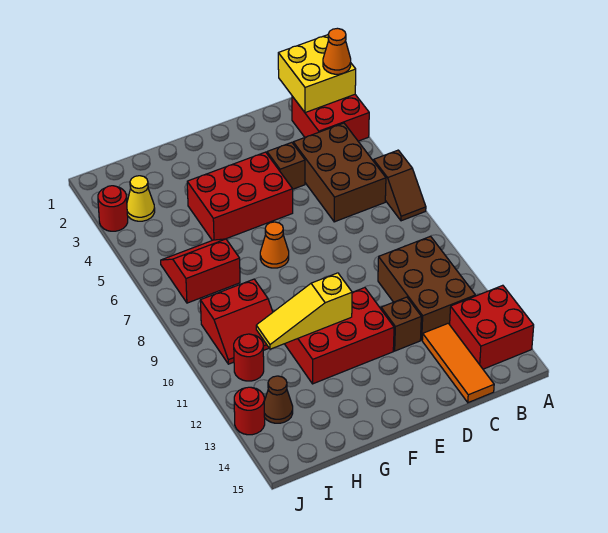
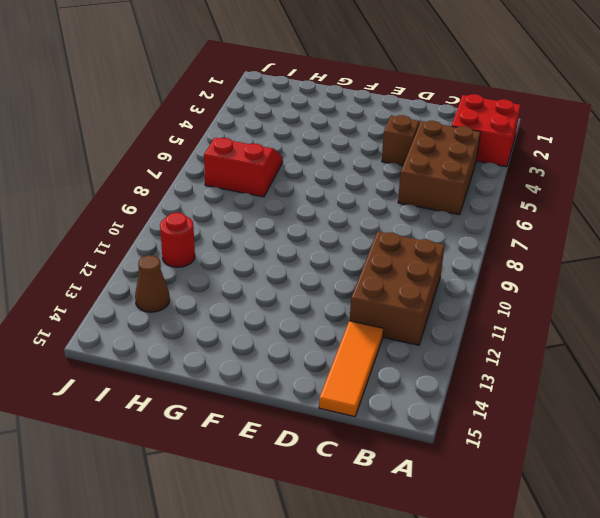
none -> brown 1x2 slope [374,150,426,221]
none -> red 2x2 brick [450,285,534,369]
none -> brown 1x1 brick [381,297,421,351]

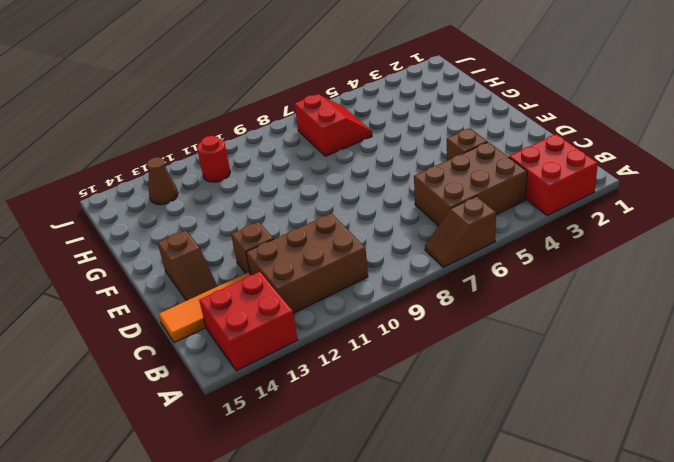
brown 1x2 slope [158,230,217,301] -> none
none -> red 2x3 brick [187,152,293,240]
none -> red 2x3 brick [285,287,394,384]
none -> orange 1x1 cone [260,222,289,268]

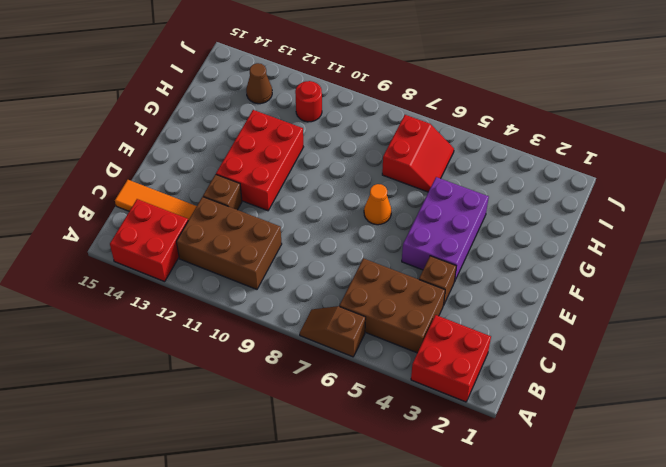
purple 2x3 brick [402,177,489,282] -> red 2x3 brick [187,152,293,240]
none -> red 2x2 slope [200,279,273,364]
none -> yellow 1x1 cone [127,176,155,221]
none -> red 1x1 round brick [98,186,128,231]

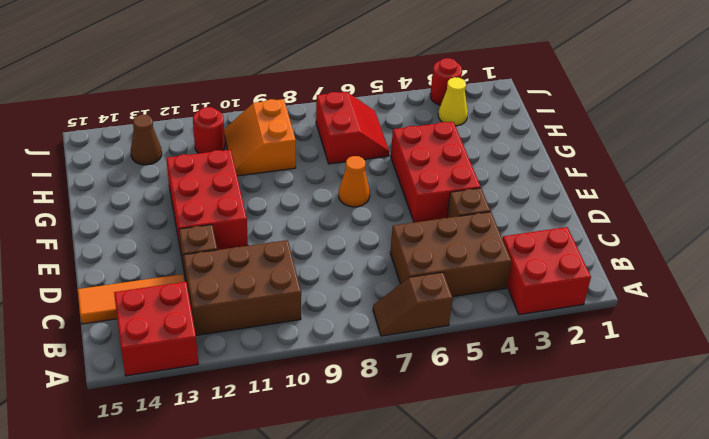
orange 2x2 slope [224,99,296,176] -> red 2x2 slope [200,279,273,364]
none -> red 1x1 round brick [234,387,265,435]
none -> yellow 2x2 brick [278,35,356,113]
none -> yellow 1x3 slope [256,273,352,349]

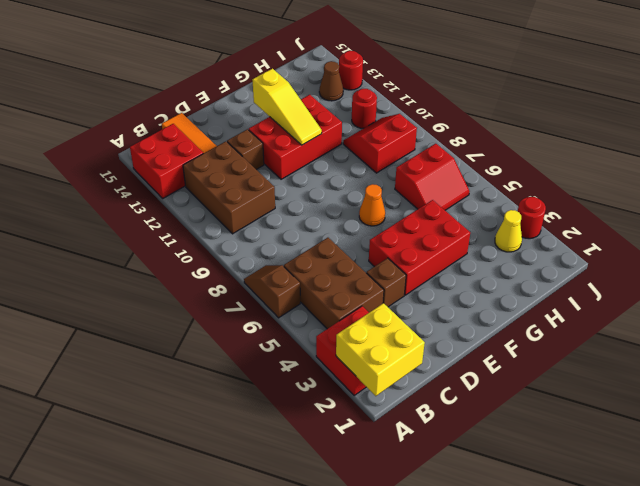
yellow 1x3 slope [253,69,322,145] -> yellow 1x3 slope turned to [256,273,352,349]
none -> orange 1x1 cone [323,28,351,74]

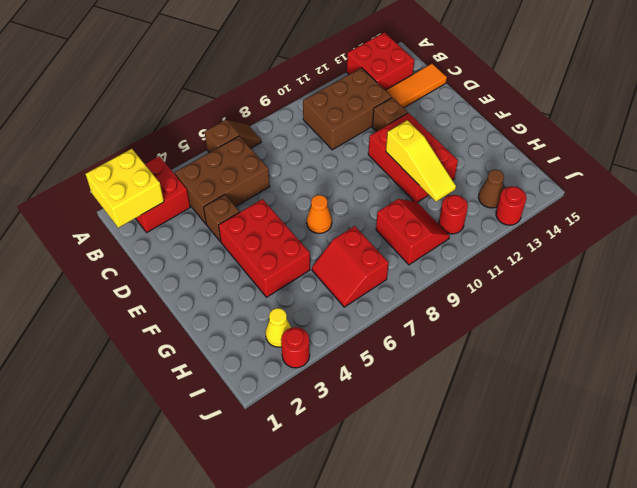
none -> orange 1x1 cone [323,28,351,74]

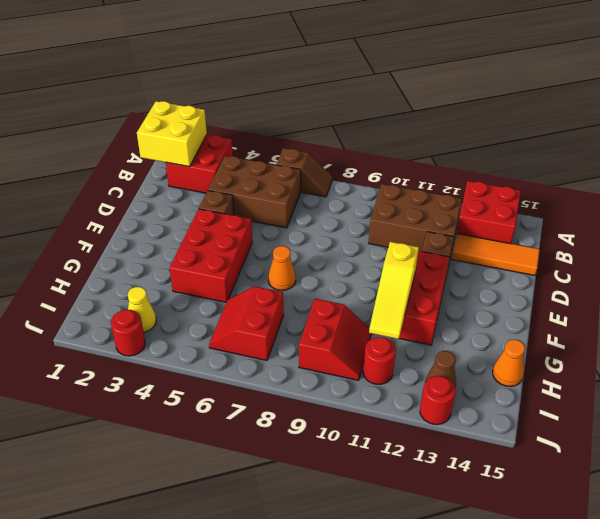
orange 1x1 cone [493,340,525,387] -> orange 1x1 cone moved to [323,28,351,74]

